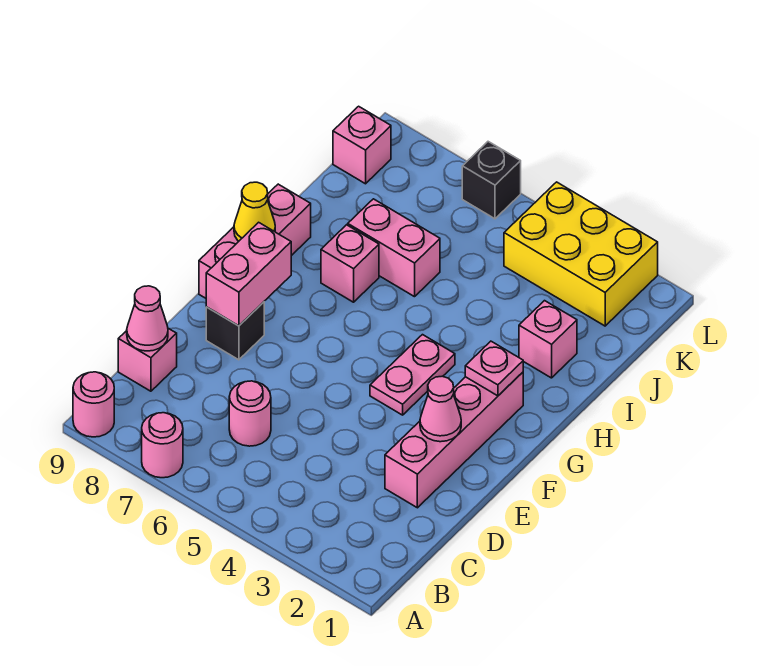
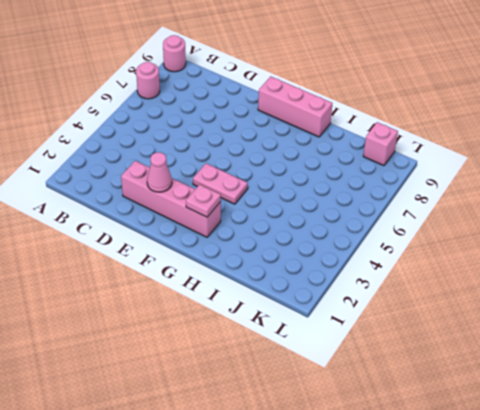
none -> pink 1x1 round brick [229,381,271,446]
none -> pink 1x1 brick [118,328,177,391]
none -> black 1x1 brick [206,302,264,360]

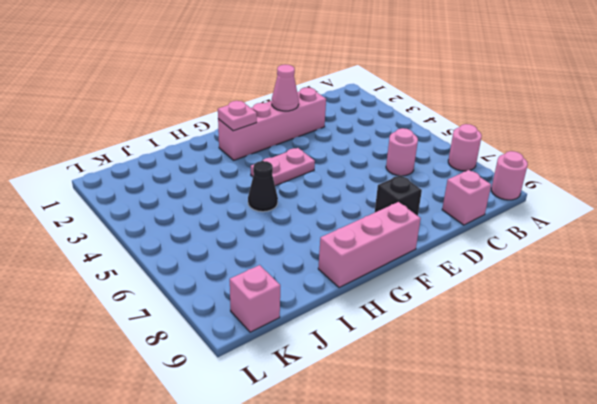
black 1x1 cone [248,161,278,212] -> none
none -> pink 1x1 brick [321,225,379,302]
none -> pink 1x1 brick [519,301,577,378]
none -> pink 1x2 brick [348,199,440,297]

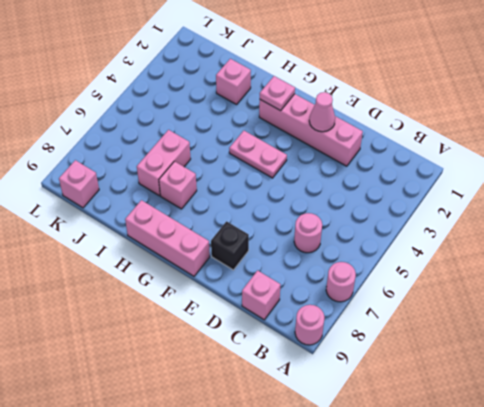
none -> yellow 2x3 brick [504,182,658,326]
none -> black 1x1 brick [462,142,521,219]
none -> pink 1x1 cone [127,286,168,351]

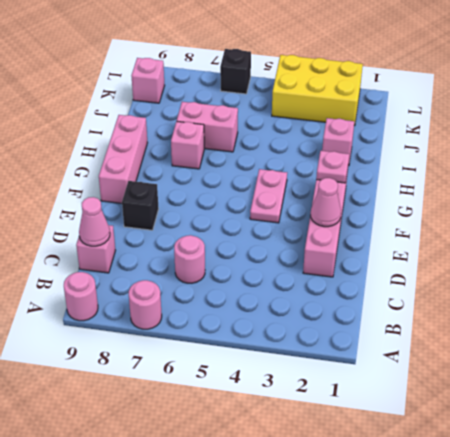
none -> pink 1x2 brick [206,222,291,326]
none -> yellow 1x1 cone [234,182,275,241]

